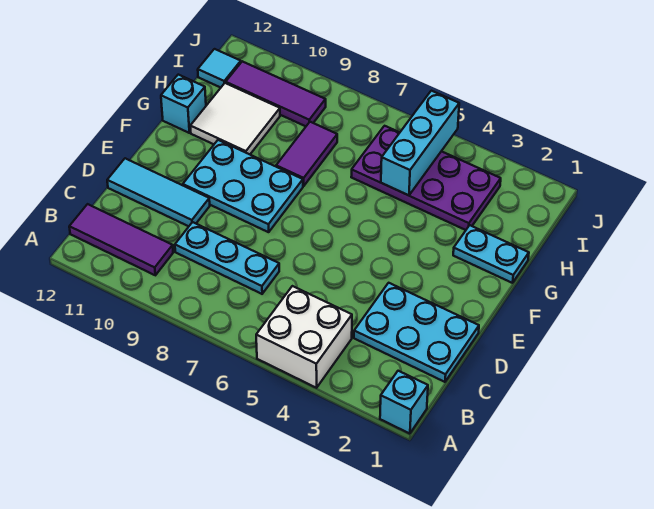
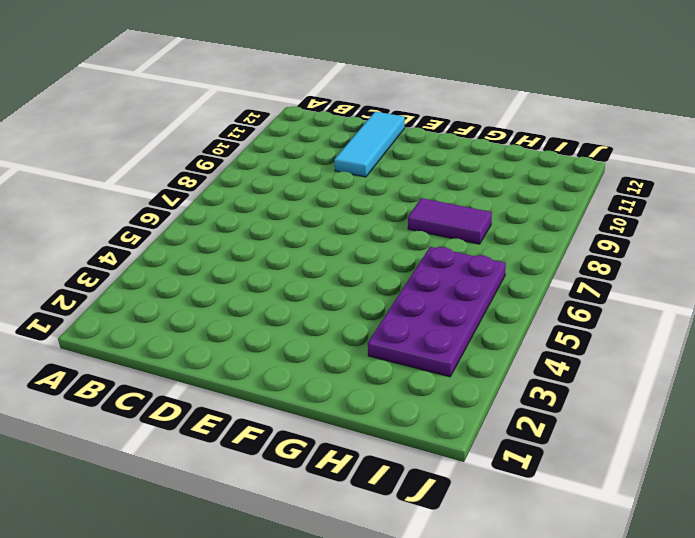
none -> cyan 1x1 brick [380,371,428,434]
none -> white 2x2 brick [256,286,352,388]
none -> purple 1x3 tile [69,204,173,275]

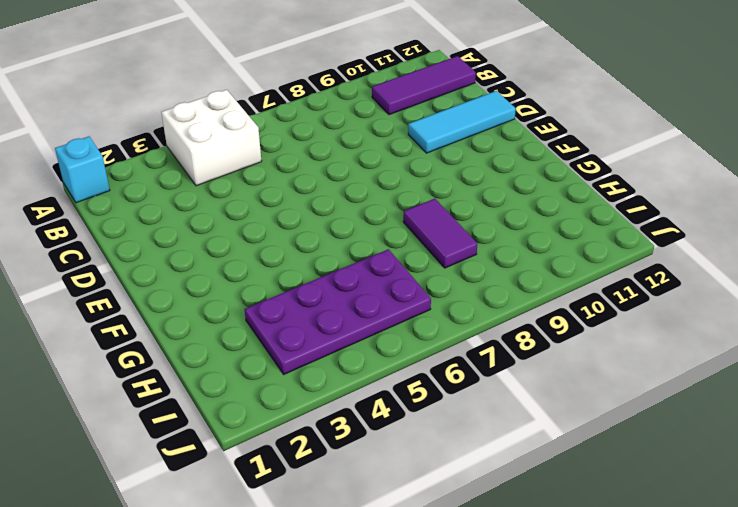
none -> cyan 2x3 plate [354,283,479,382]
none -> cyan 1x3 plate [175,222,279,294]
none -> cyan 2x3 plate [183,140,303,232]

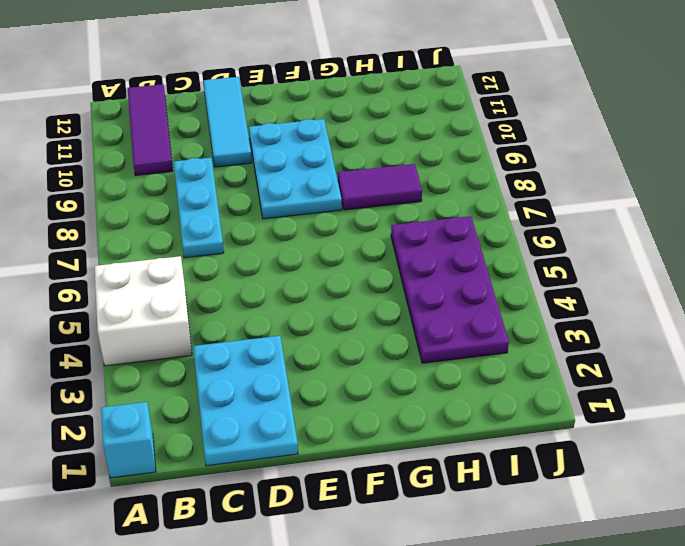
none -> cyan 1x2 plate [453,225,529,283]
none -> white 2x2 tile [190,83,280,154]
none -> cyan 1x1 brick [161,75,206,133]

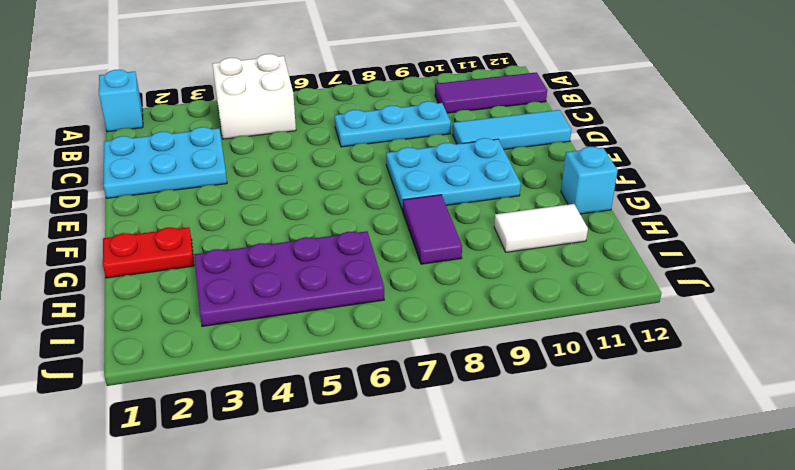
red 1x2 plate [103,227,194,278] -> cyan 1x2 plate [453,225,529,283]
white 1x2 tile [494,204,588,252] -> white 2x2 tile [190,83,280,154]
none -> purple 1x3 tile [226,61,326,126]
none -> cyan 1x1 tile [198,49,241,88]
none -> cyan 1x3 brick [381,91,459,195]

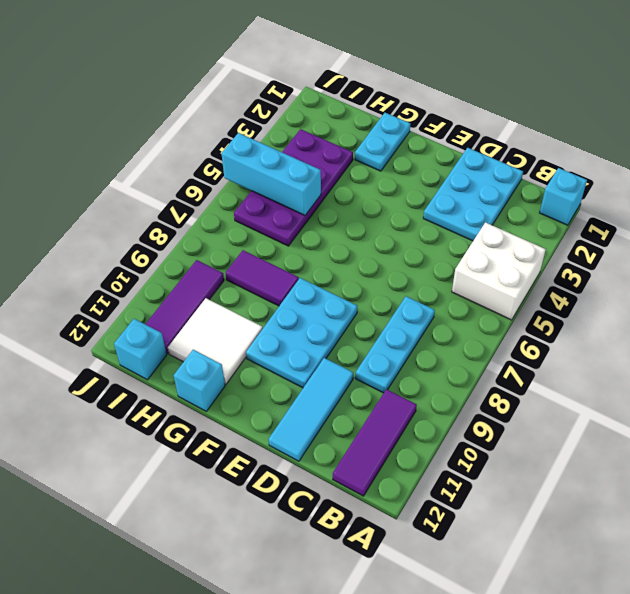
cyan 1x1 brick [114,319,167,380] -> cyan 1x1 tile [198,49,241,88]

